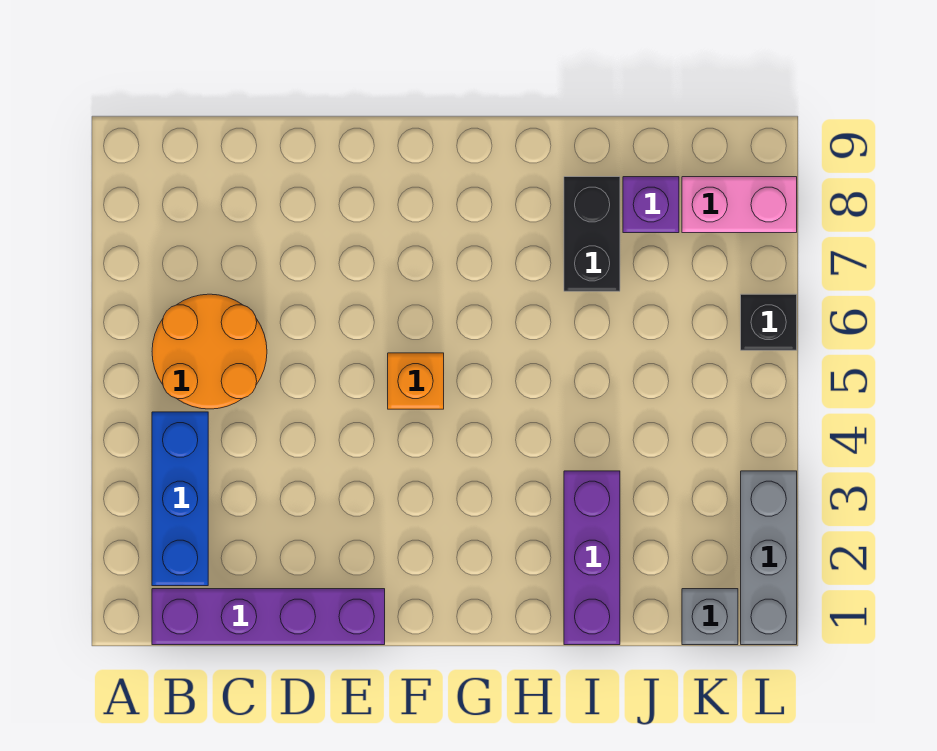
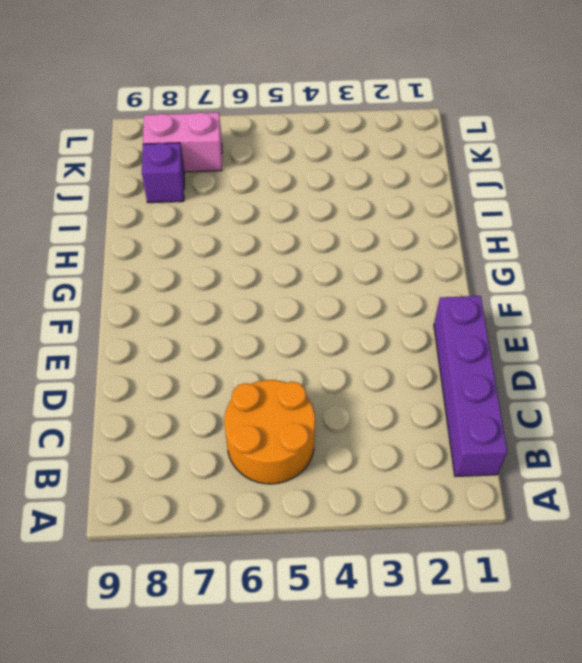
pink 1x2 brick [143,112,222,172] -> pink 1x2 brick turned to [682,177,797,233]
none -> blue 1x3 brick [152,412,208,586]
none -> orange 1x1 brick [388,353,444,409]

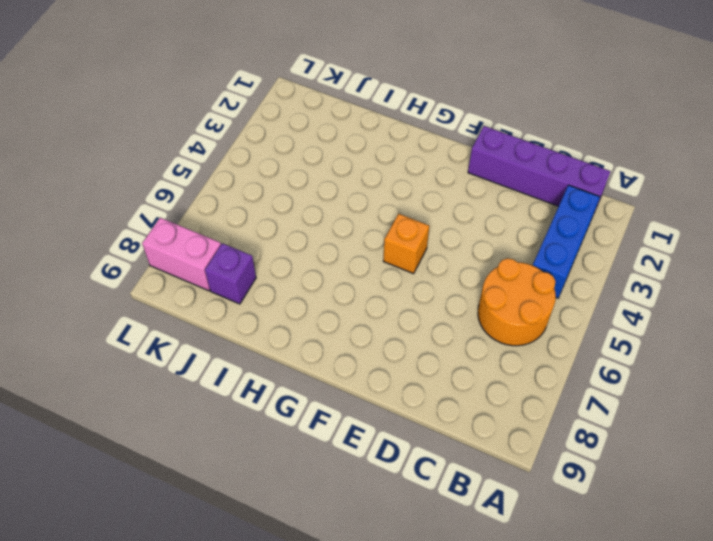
none -> purple 1x3 brick [564,471,620,645]
none -> black 1x2 brick [564,177,620,291]

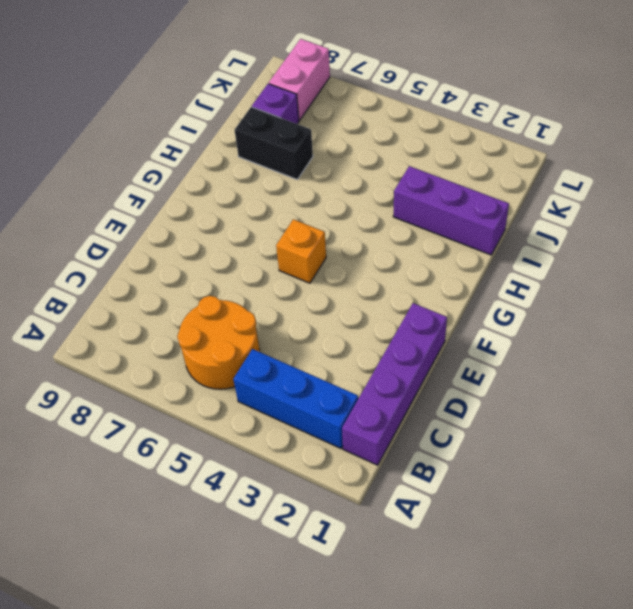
none -> grey 1x1 brick [682,589,738,645]
none -> grey 1x3 brick [741,471,797,645]

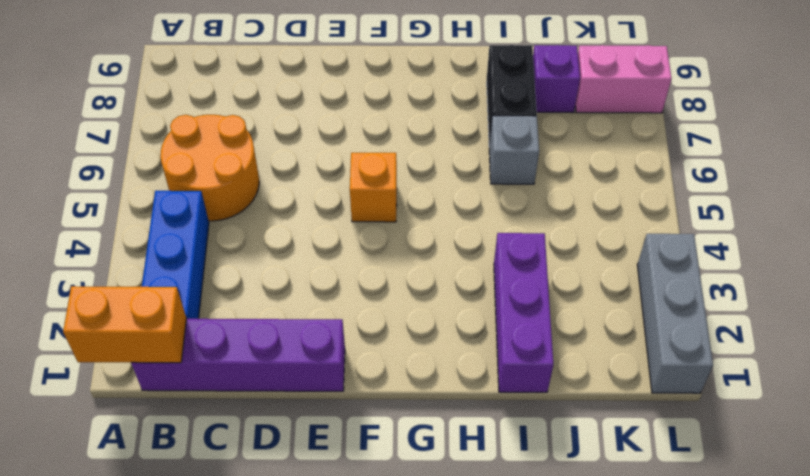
orange 1x2 brick [63,286,187,363] -> none
grey 1x1 brick [489,116,539,184] -> grey 1x1 brick moved to [682,589,738,645]
none -> black 1x1 brick [741,294,797,350]

